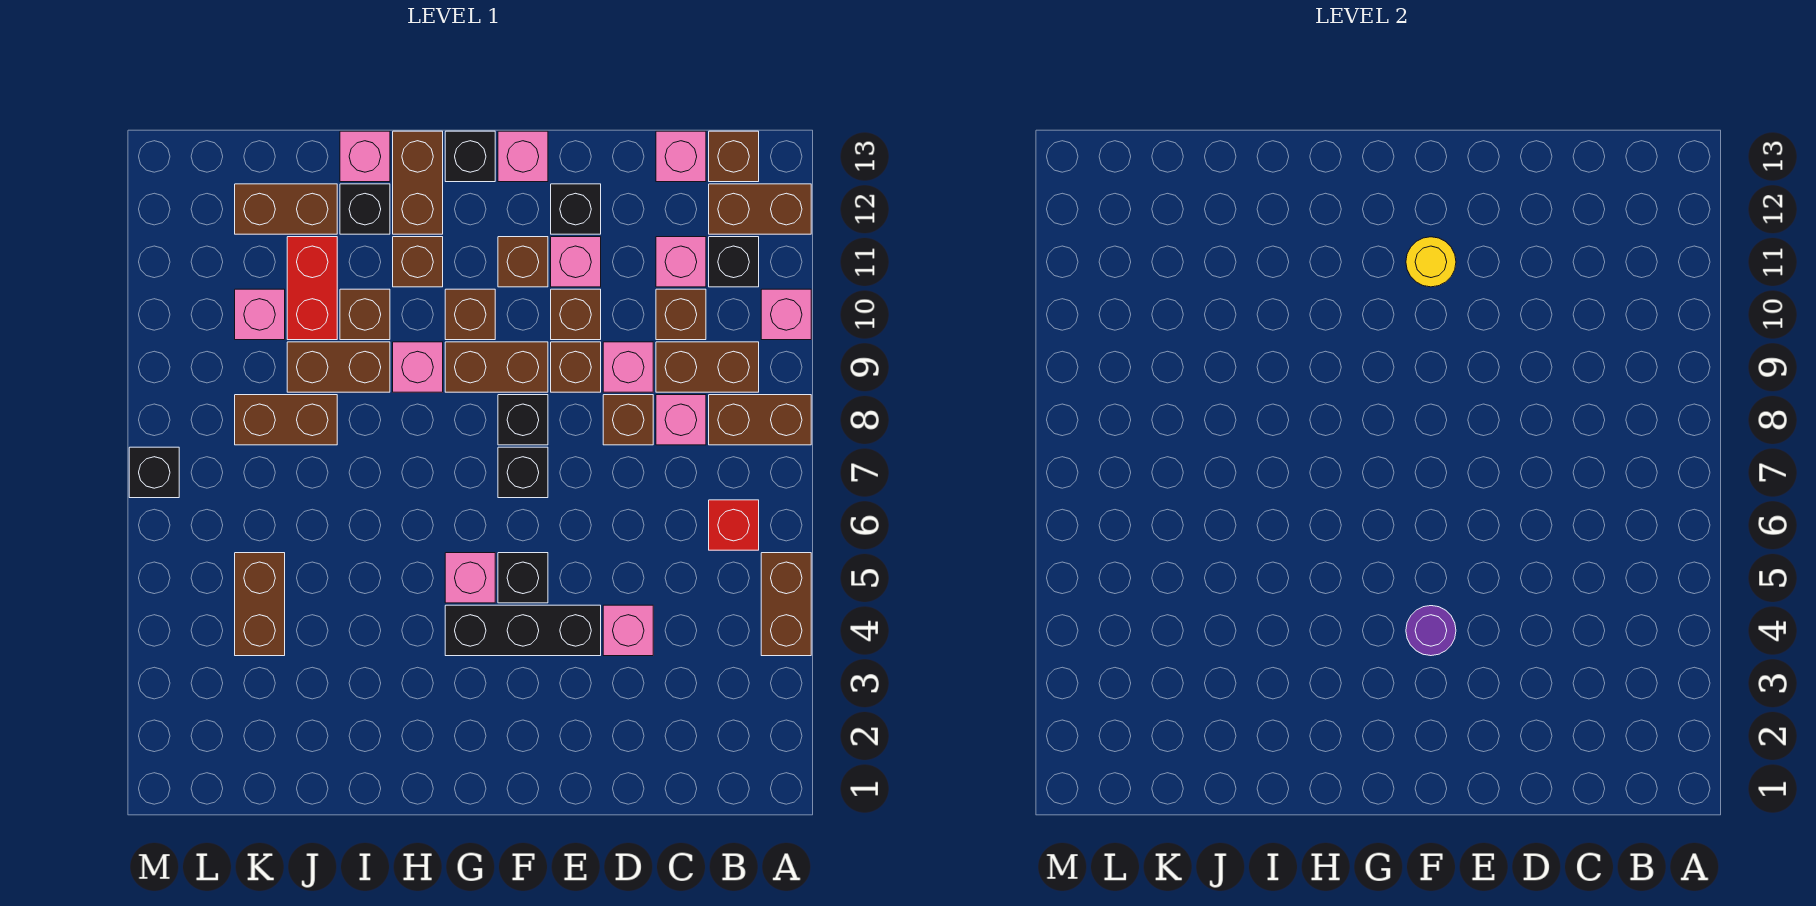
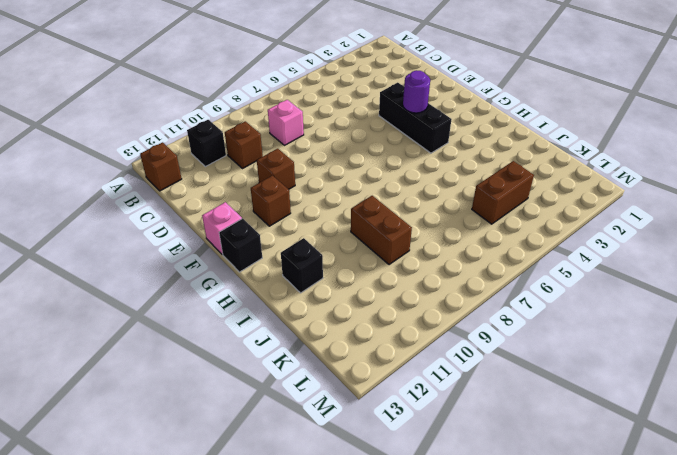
none -> brown 1x2 brick [761,553,811,656]
none -> brown 1x2 brick [709,395,811,445]
none -> pink 1x1 brick [761,289,811,340]
none -> brown 1x2 brick [709,184,811,234]

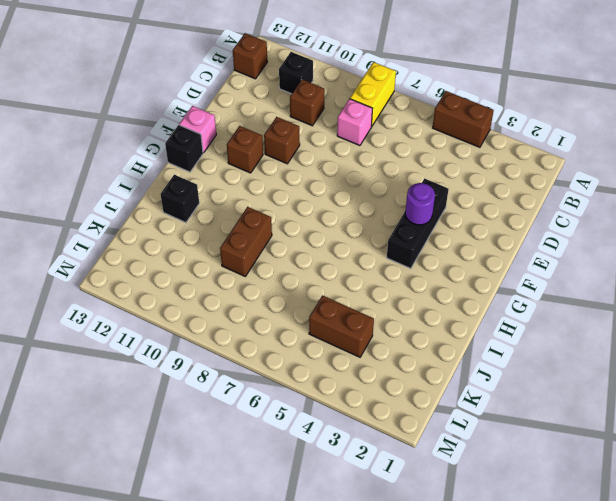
yellow 1x2 brick [350,62,396,127] -> brown 1x2 brick [709,395,811,445]
none -> pink 1x1 brick [761,289,811,340]
none -> brown 1x2 brick [709,184,811,234]
none -> red 1x1 brick [709,500,759,550]
none -> brown 1x2 brick [656,342,759,392]

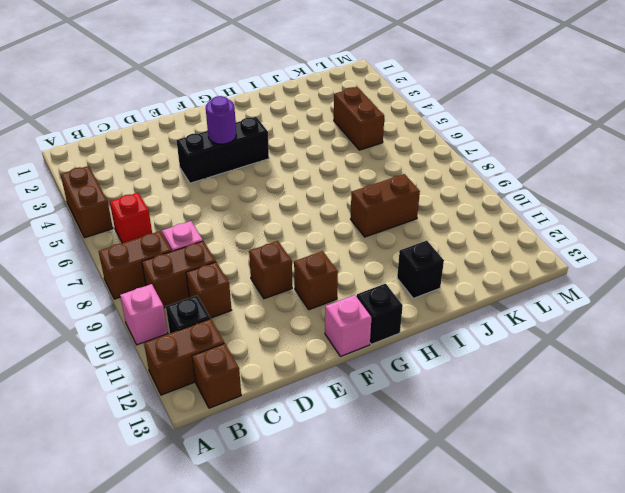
none -> pink 1x1 brick [656,237,706,287]
none -> pink 1x1 brick [656,131,706,182]
none -> pink 1x1 brick [603,605,653,656]
none -> brown 1x1 brick [603,395,653,445]

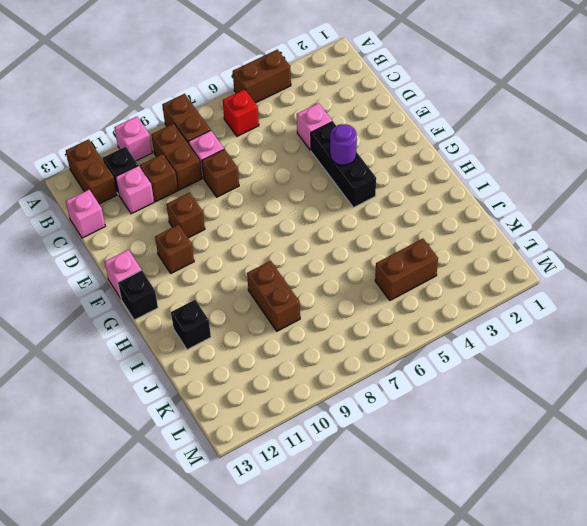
none -> brown 1x1 brick [709,131,759,182]
none -> pink 1x1 brick [603,342,653,392]
none -> brown 1x1 brick [551,342,601,392]
none -> pink 1x1 brick [551,237,601,287]

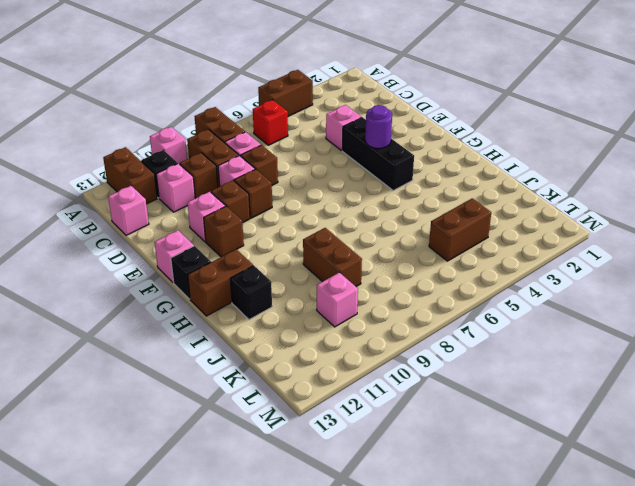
none -> brown 1x1 brick [709,131,759,182]
none -> black 1x1 brick [551,184,601,234]
none -> black 1x1 brick [498,553,548,603]
none -> black 1x1 brick [498,447,548,498]

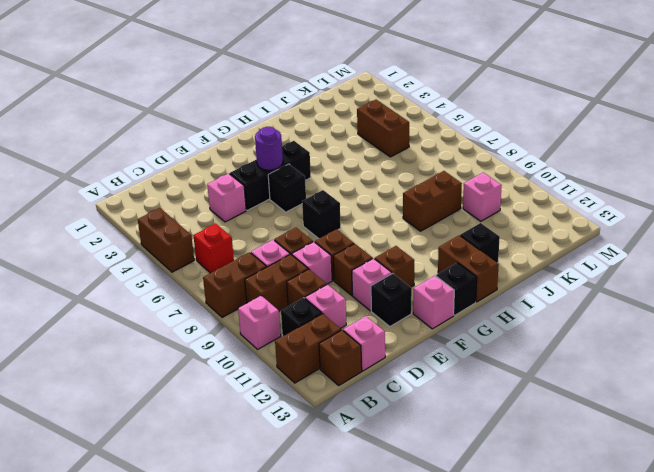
none -> black 1x1 brick [498,395,548,445]
none -> brown 1x2 brick [445,342,548,392]
none -> pink 1x1 brick [445,553,495,603]
none -> brown 1x1 brick [445,289,495,340]

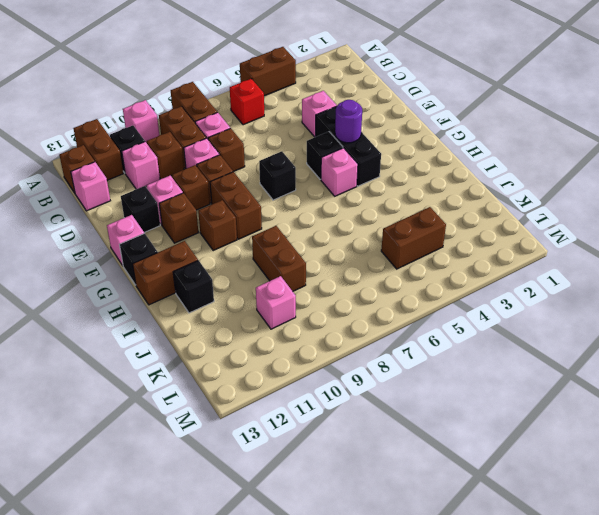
none -> black 1x1 brick [498,395,548,445]
none -> pink 1x1 brick [393,342,443,392]
none -> brown 1x1 brick [393,237,443,287]
none -> brown 1x1 brick [340,289,390,340]

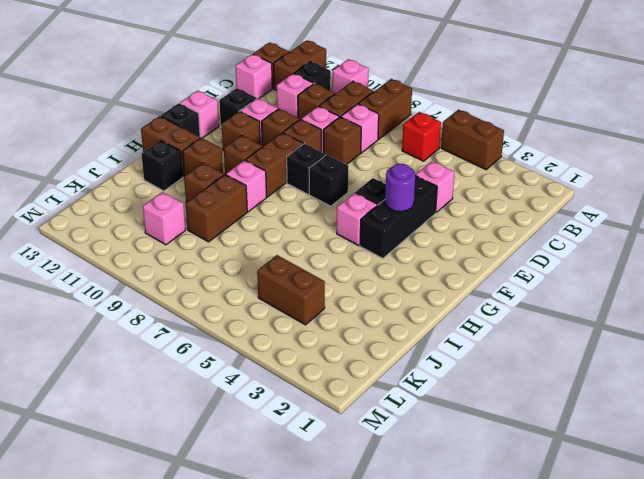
none -> pink 1x1 brick [340,131,390,182]
none -> brown 1x2 brick [235,395,337,445]
none -> red 1x2 brick [287,237,337,340]
none -> brown 1x2 brick [235,184,337,234]

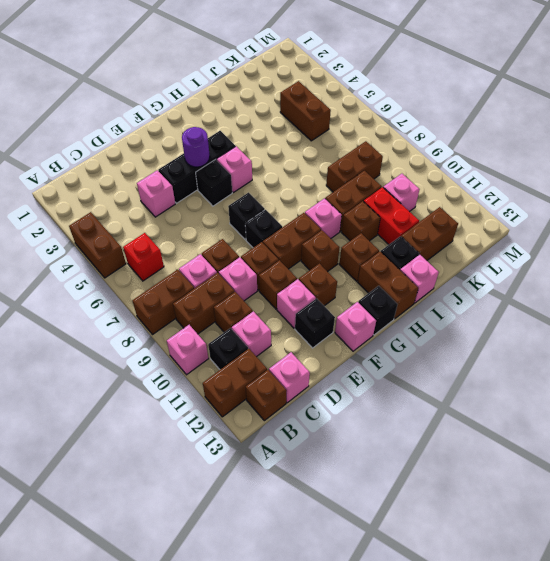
none -> black 1x1 brick [129,447,179,498]
none -> yellow 1x1 round brick [1406,237,1456,287]

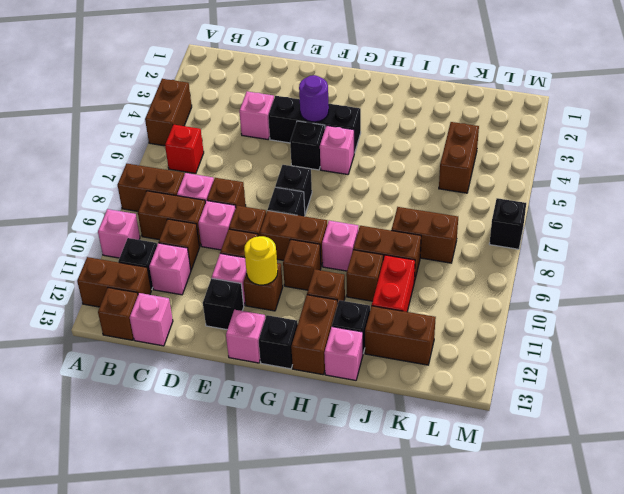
none -> pink 1x1 brick [235,289,285,340]

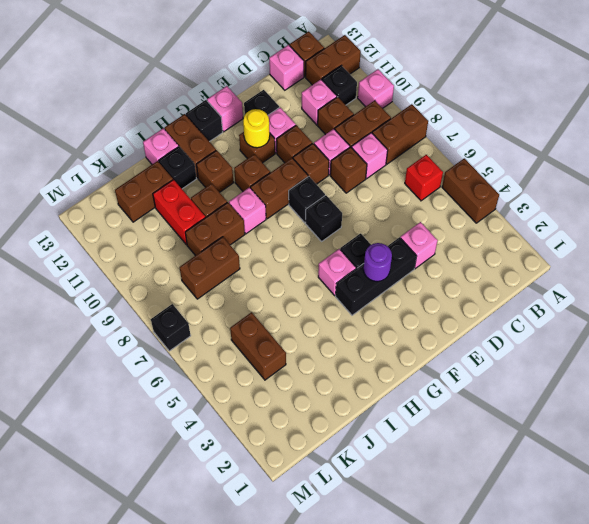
none -> pink 1x1 brick [235,289,285,340]

